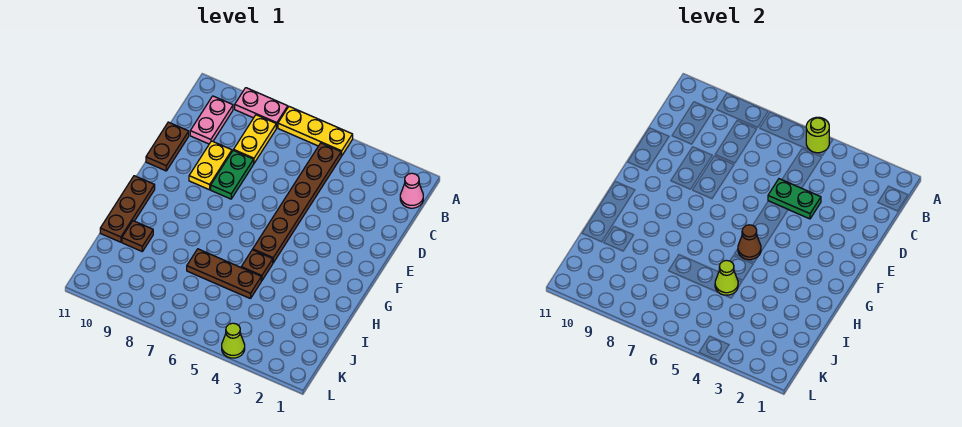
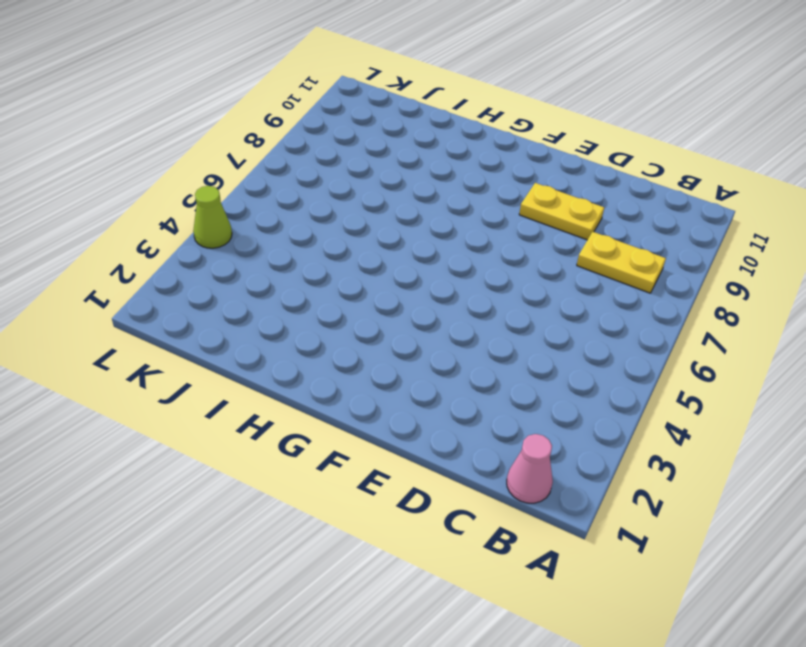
none -> yellow 1x3 plate [278,107,353,156]
none -> pink 1x2 plate [235,88,288,128]
none -> brown 1x6 plate [253,143,341,263]

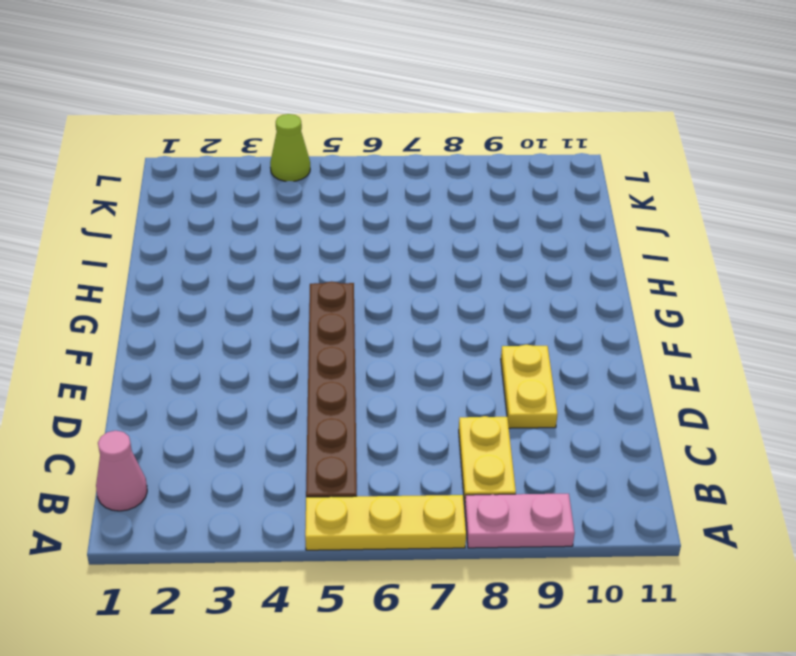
none -> pink 1x2 plate [190,96,233,144]
none -> green 1x2 plate [211,150,254,199]
none -> brown 1x2 plate [146,122,189,171]

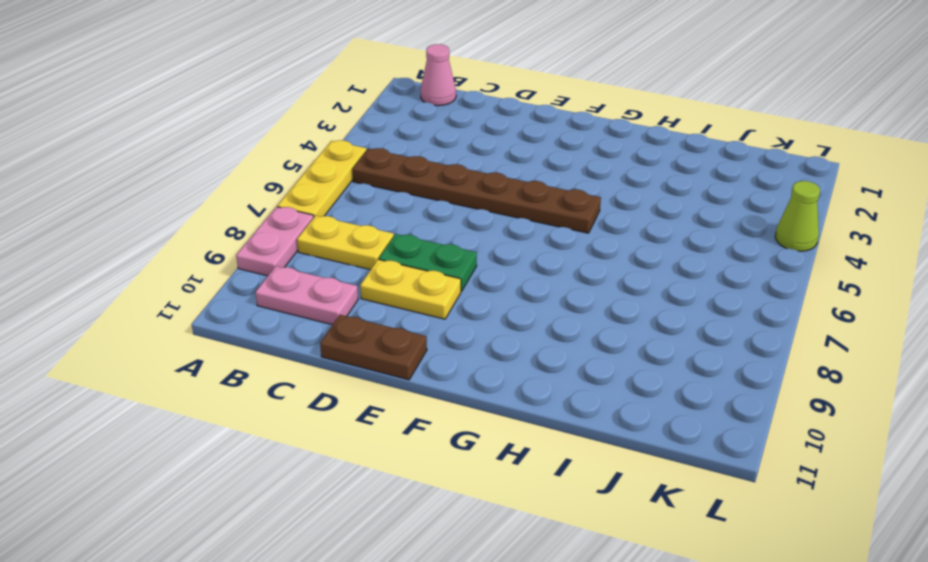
none -> brown 1x3 plate [100,176,155,242]
none -> brown 1x1 plate [241,250,273,281]
none -> brown 1x3 plate [187,249,261,299]

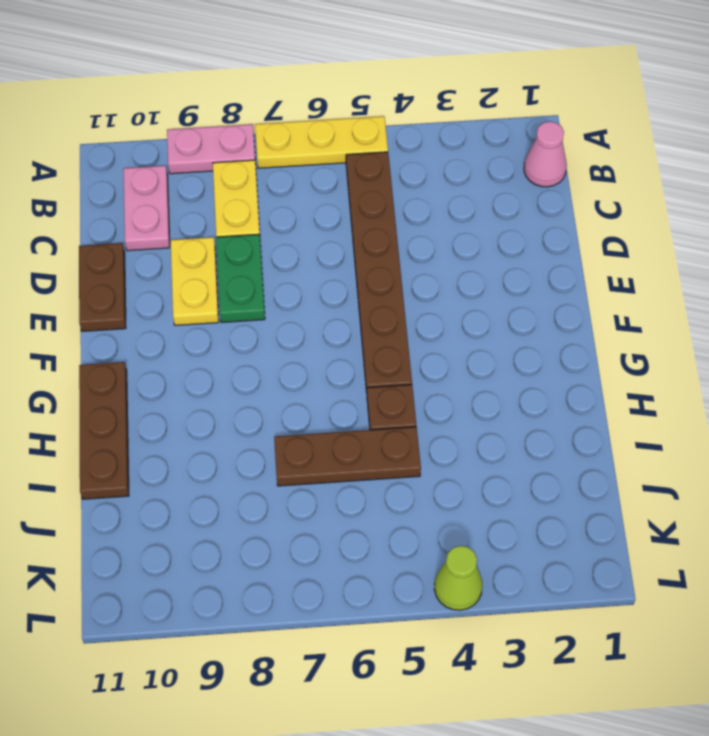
none -> brown 1x1 plate [122,221,153,251]
none -> lime 1x1 round brick [806,117,829,153]
none -> green 1x2 plate [768,179,821,219]

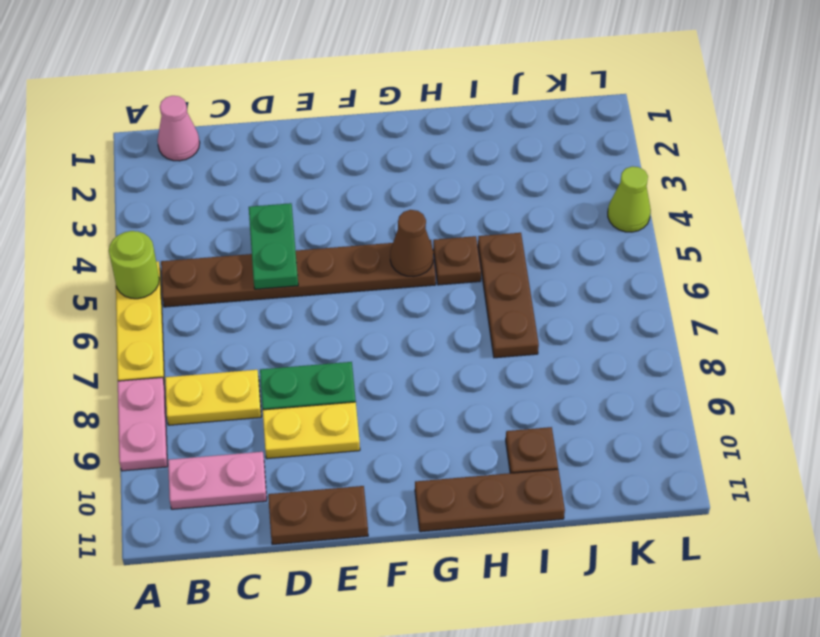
none -> lime 1x1 cone [715,260,738,295]

